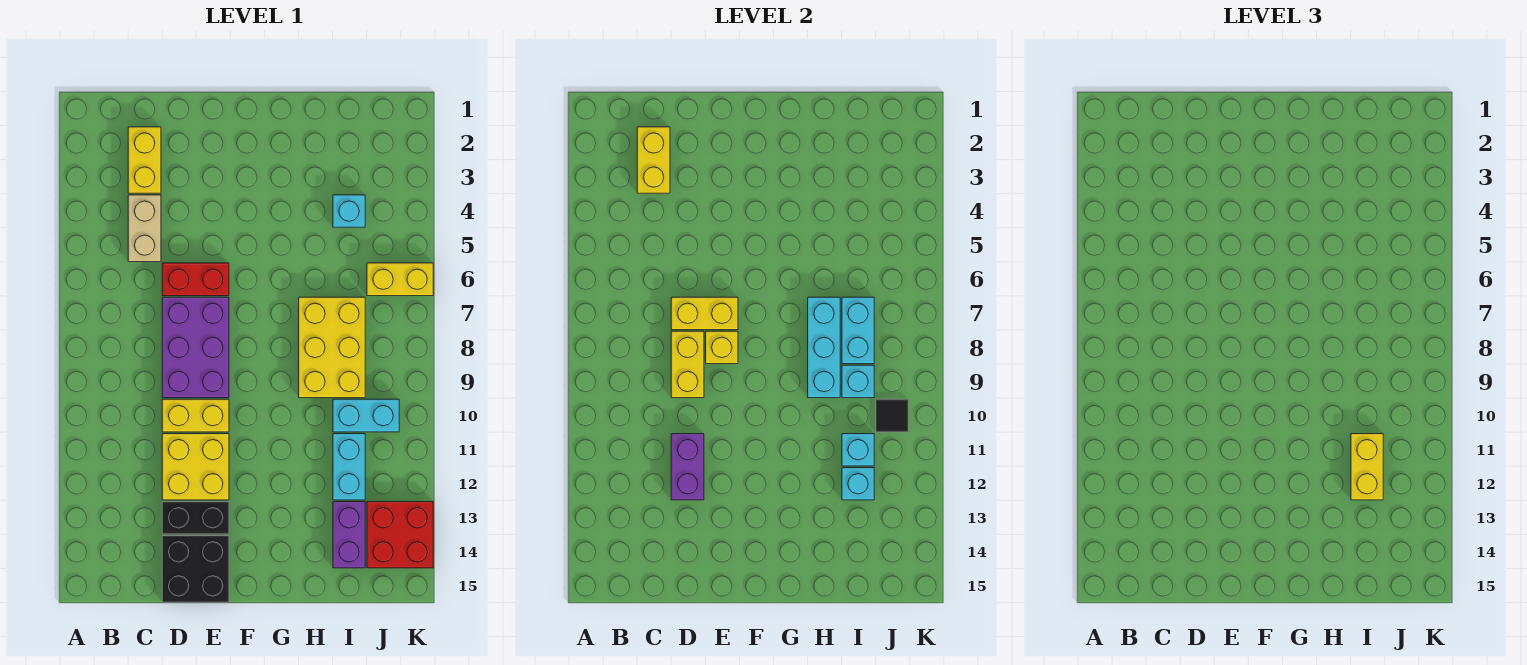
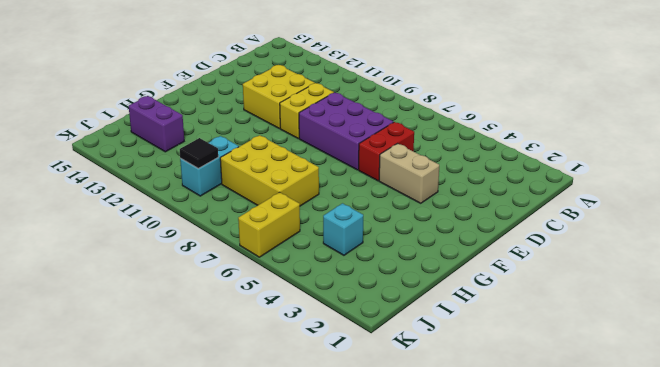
tan 1x2 brick [379,144,439,203] -> tan 1x2 brick moved to [128,195,161,262]
none -> yellow 1x2 brick [128,127,161,193]
none -> black 1x2 brick [162,502,229,534]
none -> black 2x2 brick [162,536,229,602]

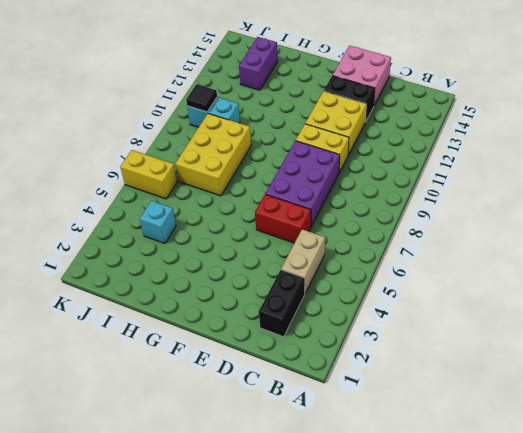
black 1x2 brick [259,270,305,337] -> yellow 1x2 brick [128,127,161,193]
pink 2x2 brick [333,46,391,105] -> black 2x2 brick [162,536,229,602]
none -> cyan 1x2 brick [333,434,365,500]
none -> red 2x2 brick [367,502,433,568]
none -> yellow 1x2 brick [637,127,670,193]

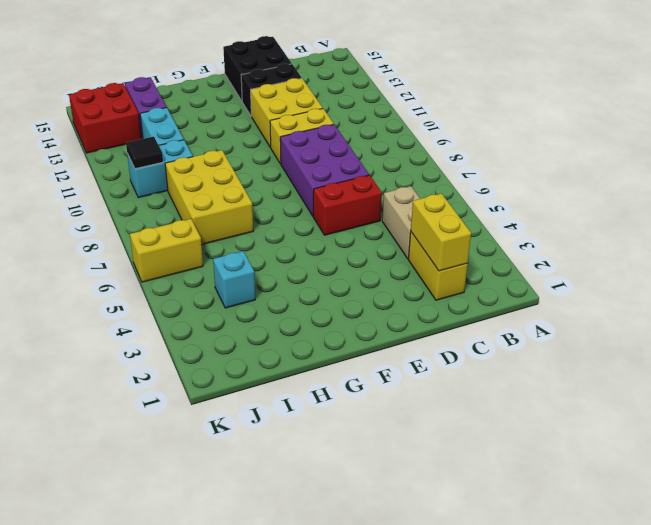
none -> yellow 1x2 brick [671,297,738,330]
none -> yellow 1x2 brick [671,331,704,398]
none -> purple 1x2 brick [671,434,704,500]

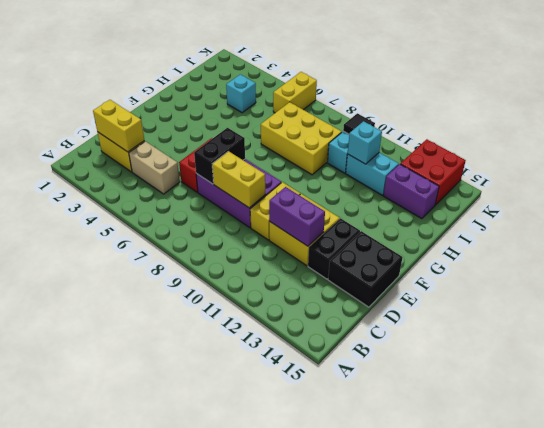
black 1x2 brick [194,128,245,184] -> yellow 1x2 brick [671,297,738,330]
none -> yellow 1x1 brick [706,331,738,364]
none -> cyan 1x3 brick [808,297,840,398]
none -> cyan 1x2 brick [842,297,874,364]

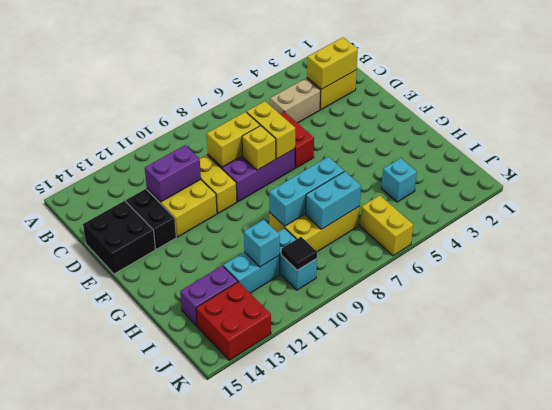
none -> cyan 1x1 brick [842,365,874,398]
none -> cyan 1x1 brick [842,468,874,500]
none -> yellow 1x2 brick [1351,434,1383,500]

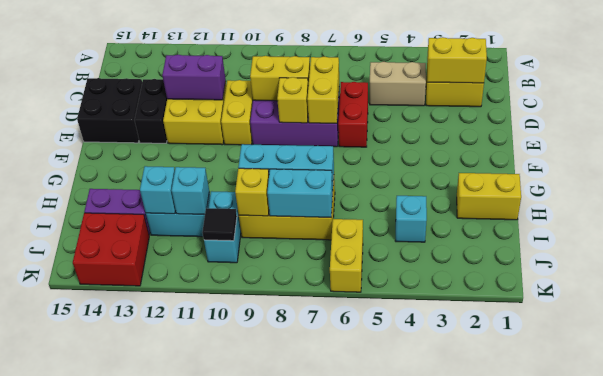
yellow 1x2 brick [457,173,521,220] -> yellow 1x2 brick moved to [1351,434,1383,500]
yellow 1x1 brick [235,168,269,216] -> cyan 1x1 brick [842,365,874,398]

